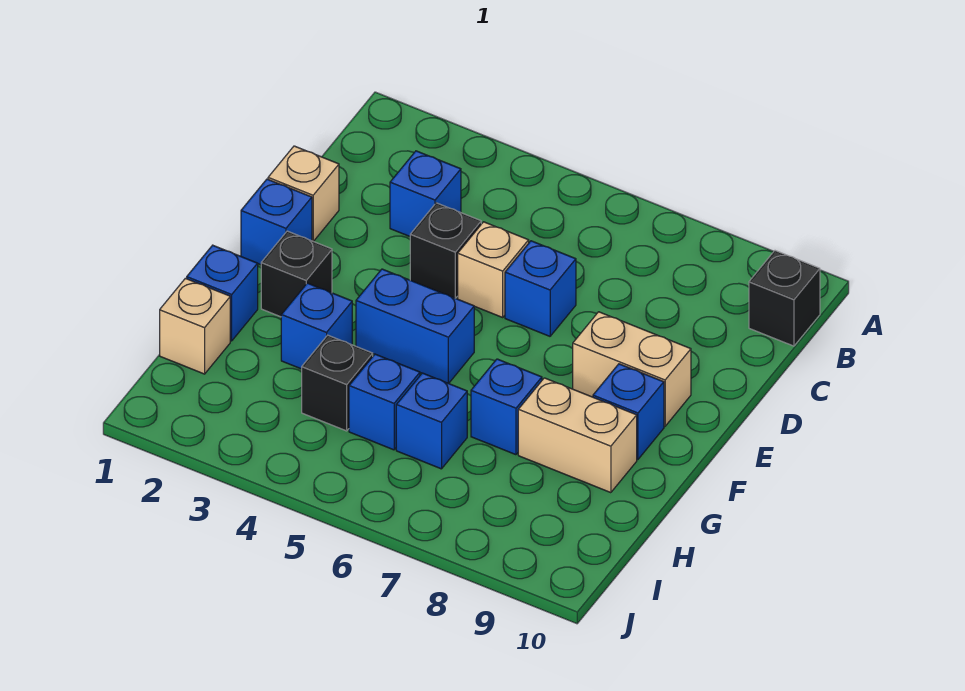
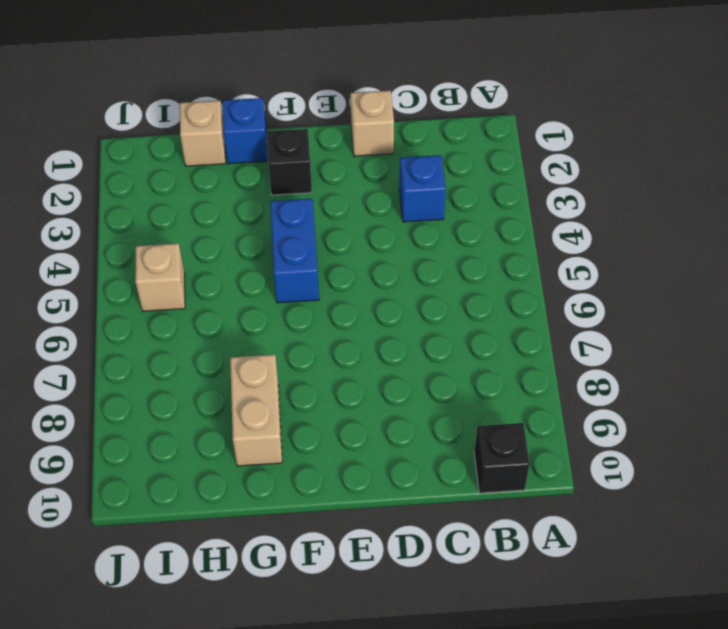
tan 1x1 brick [135,243,185,311] -> tan 1x1 brick moved to [458,222,529,317]
none -> black 1x1 brick [410,203,481,298]
none -> blue 1x1 brick [505,241,576,336]
none -> blue 1x1 brick [241,179,312,265]

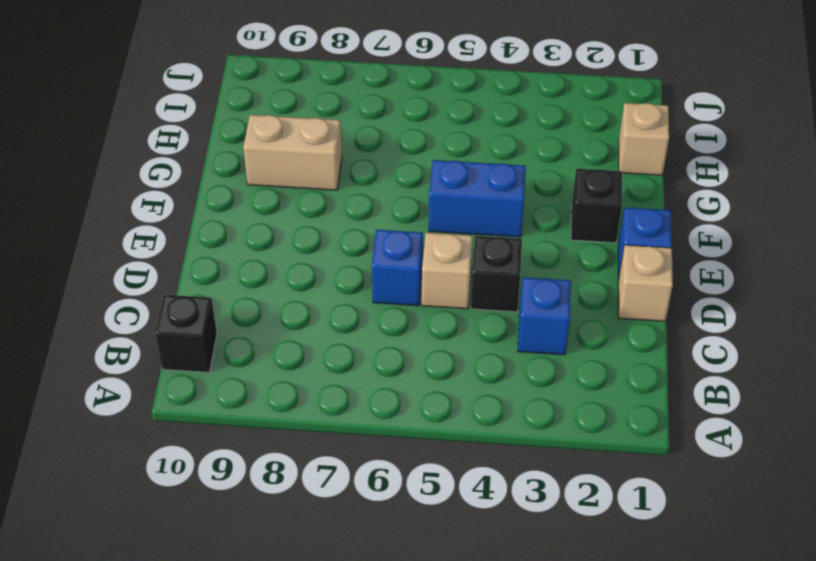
none -> tan 1x2 brick [573,312,691,426]
none -> blue 1x1 brick [593,364,664,459]
none -> blue 1x1 brick [187,245,258,341]

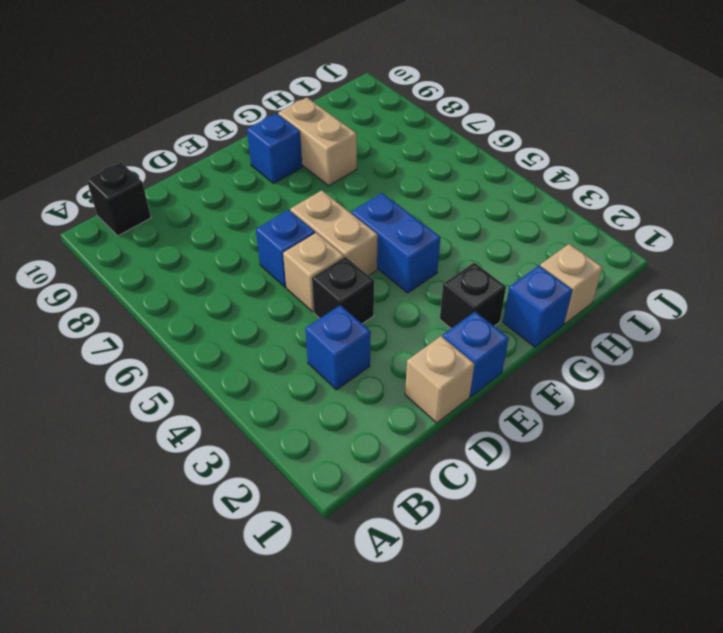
tan 1x2 brick [290,191,378,276] -> tan 1x2 brick moved to [573,312,691,426]
none -> blue 1x1 brick [281,283,352,369]
none -> blue 1x1 brick [471,359,542,455]
none -> black 1x1 brick [302,335,373,431]

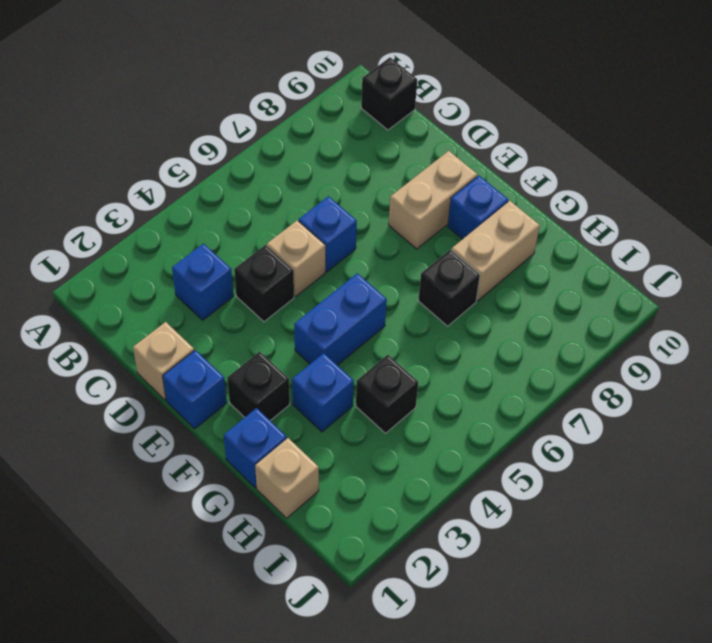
black 1x1 brick [418,250,480,326] -> blue 1x1 brick [471,359,542,455]
none -> blue 1x1 brick [349,354,420,450]
none -> blue 1x1 brick [396,373,467,469]

